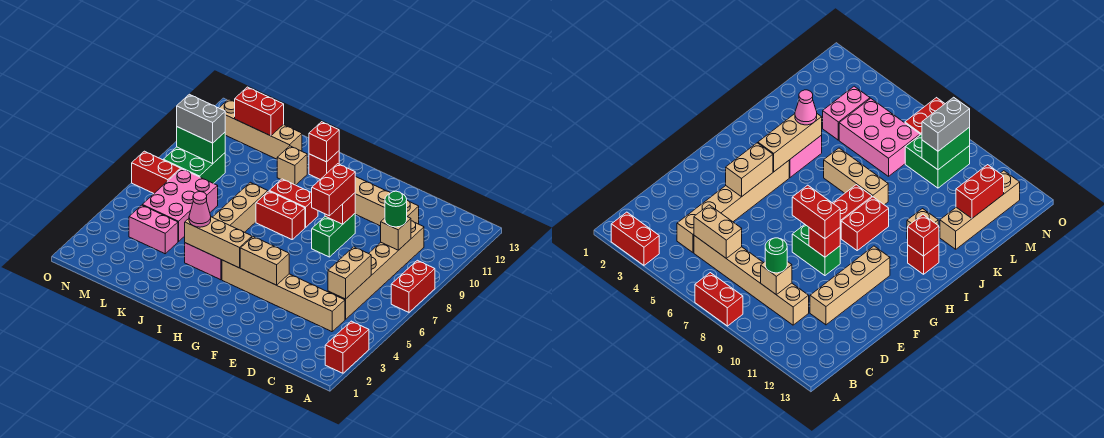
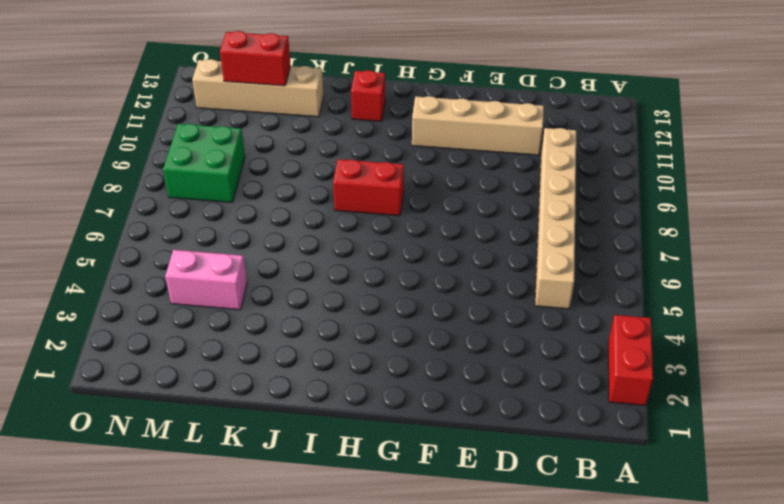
none -> red 1x2 brick [391,260,435,312]
none -> tan 1x6 brick [222,260,345,332]
none -> green 1x2 brick [312,214,355,257]

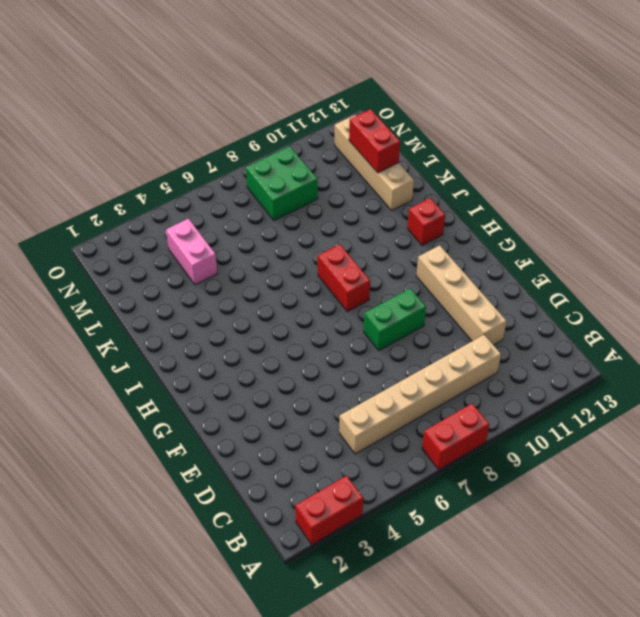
none -> tan 1x6 brick [222,260,345,332]
none -> red 1x2 brick [270,179,318,228]
none -> pink 1x2 brick [185,243,222,280]

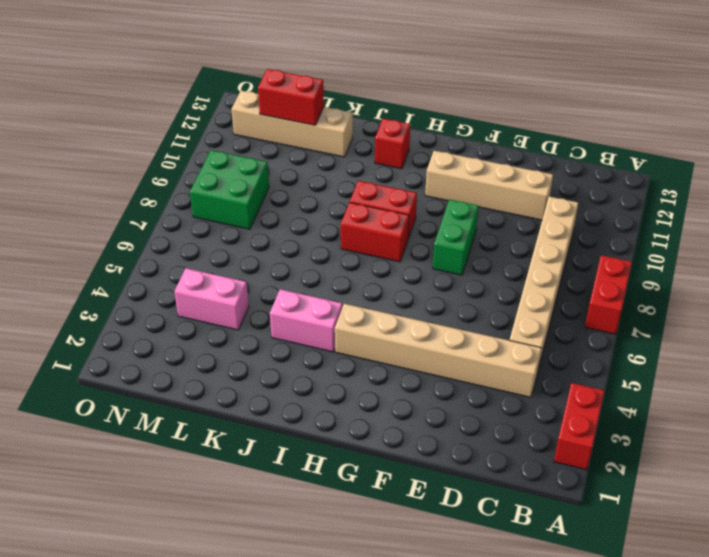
none -> tan 1x3 brick [213,182,268,232]
none -> tan 1x1 brick [277,146,307,185]
none -> pink 2x3 brick [143,169,218,242]

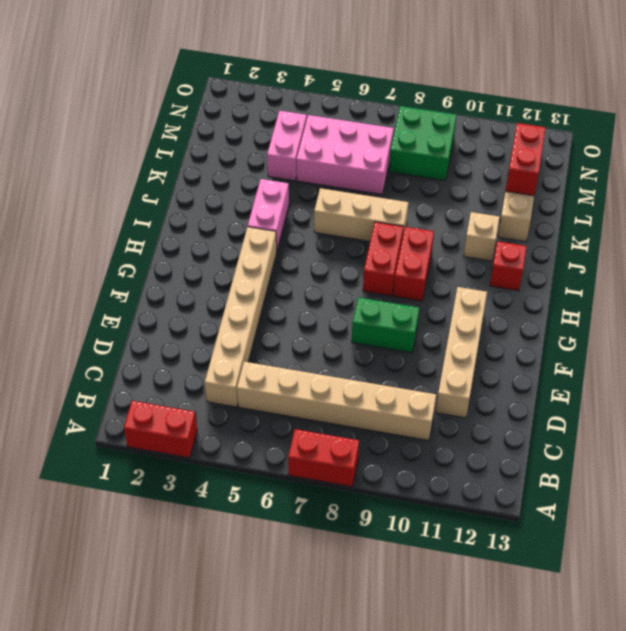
none -> red 1x2 brick [132,151,180,193]
none -> tan 1x2 brick [328,247,371,299]
none -> tan 1x1 brick [381,217,411,250]

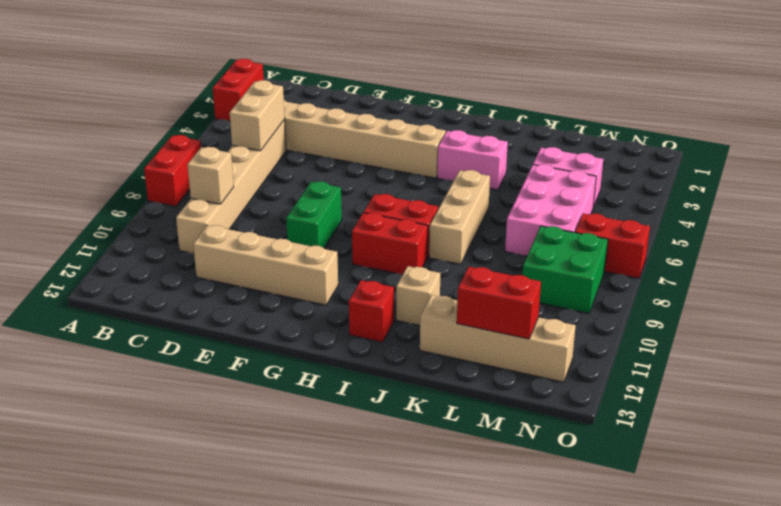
none -> tan 1x2 brick [240,237,289,285]
none -> red 1x1 brick [325,193,355,224]
none -> tan 1x3 brick [185,217,252,268]

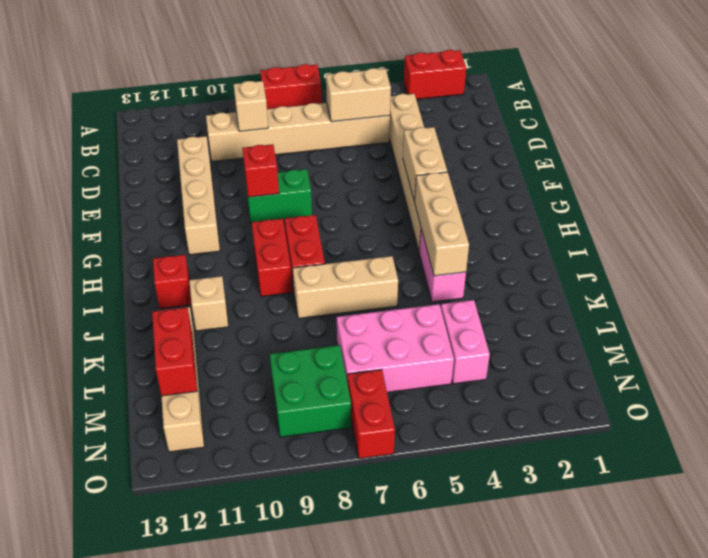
none -> red 1x1 brick [309,122,339,162]
none -> green 1x2 brick [177,127,225,164]
none -> green 1x1 round brick [385,191,407,227]

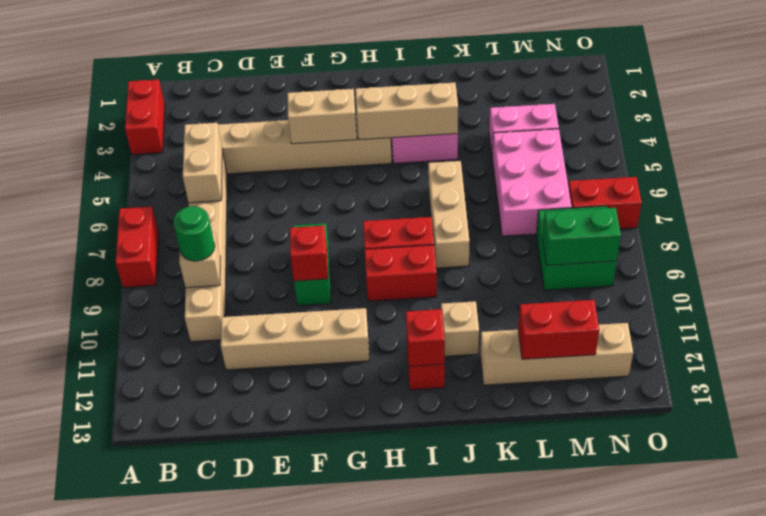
none -> red 1x2 brick [312,164,355,216]
none -> pink 1x1 cone [189,192,211,227]
none -> grey 1x2 brick [177,94,225,143]

